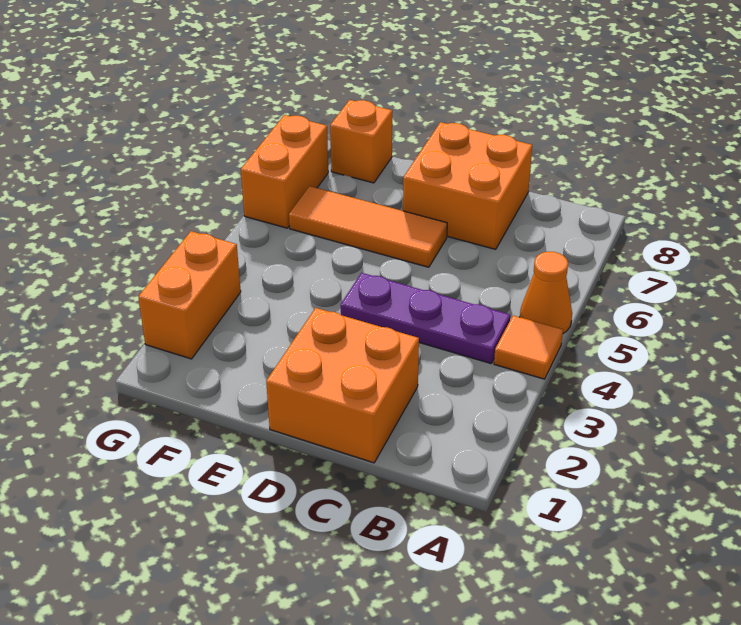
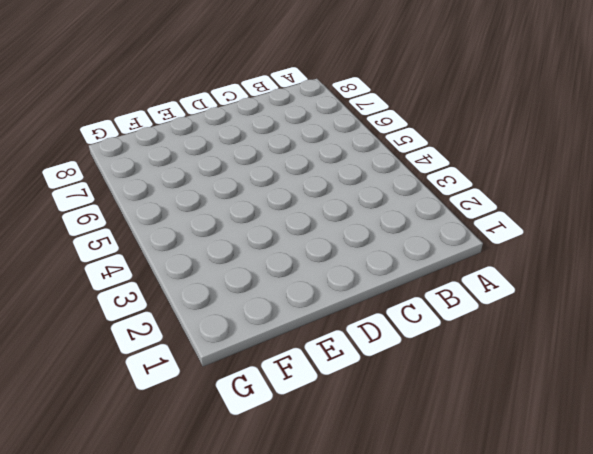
none -> orange 1x1 tile [494,315,563,379]
none -> orange 1x1 cone [520,252,572,333]

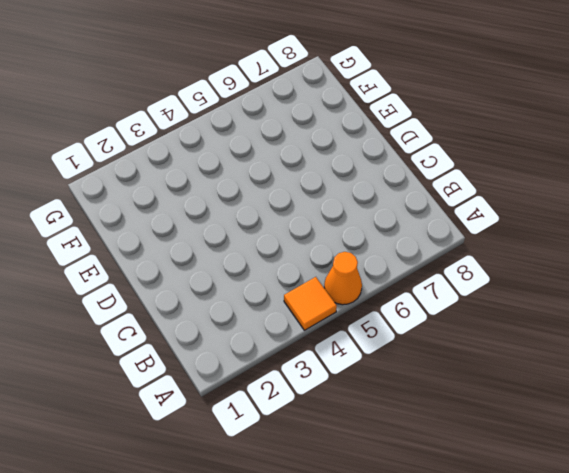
none -> purple 1x3 plate [341,273,510,363]
none -> orange 2x2 brick [266,308,419,463]

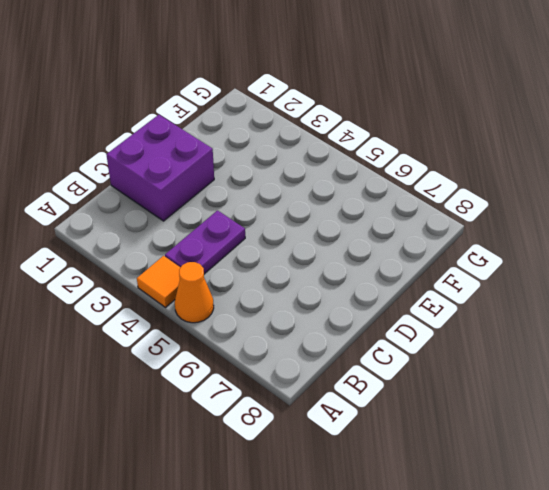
purple 1x2 plate [165,211,245,274] -> purple 1x3 plate [341,273,510,363]
purple 2x2 brick [106,115,214,221] -> orange 2x2 brick [266,308,419,463]
none -> orange 2x2 brick [403,122,532,249]
none -> orange 1x3 tile [289,186,447,267]

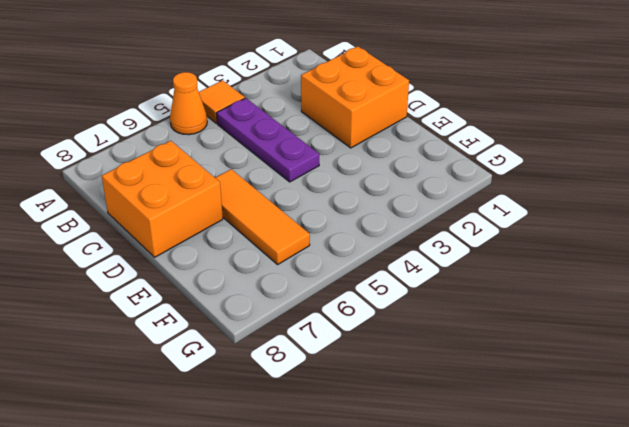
none -> orange 1x1 brick [330,100,392,183]
none -> orange 1x2 brick [138,231,241,359]

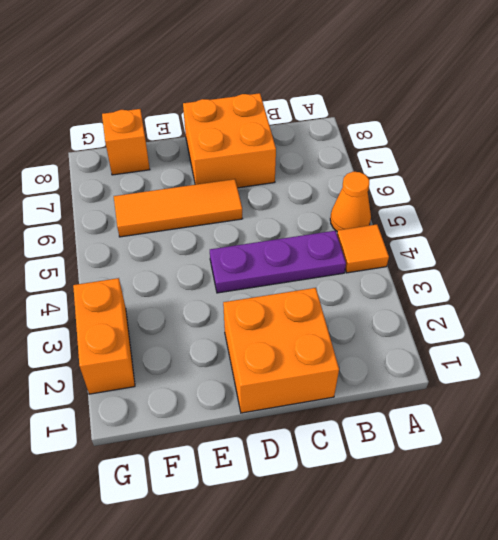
none -> orange 1x2 brick [241,115,328,228]

